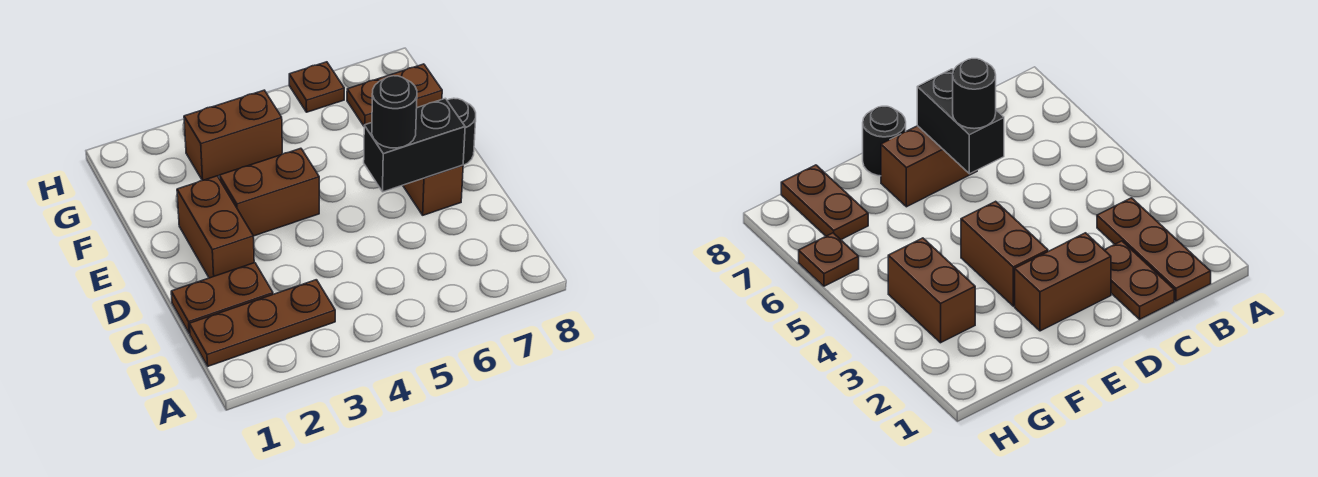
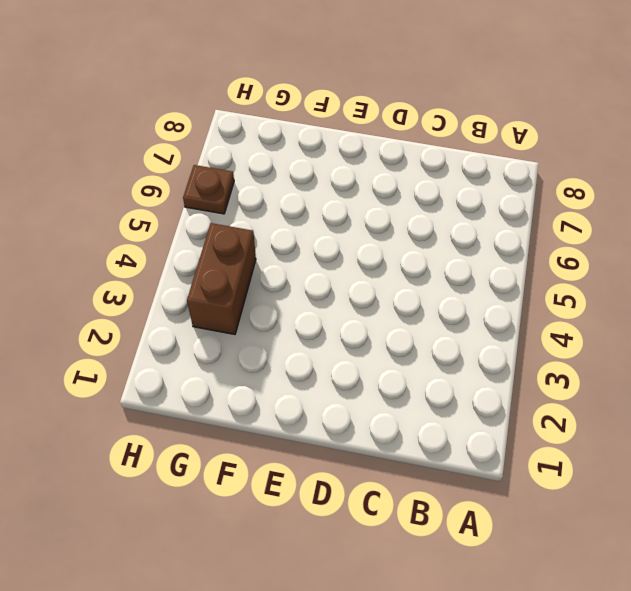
none -> brown 1x3 plate [189,280,335,366]
none -> brown 1x2 plate [171,263,273,333]

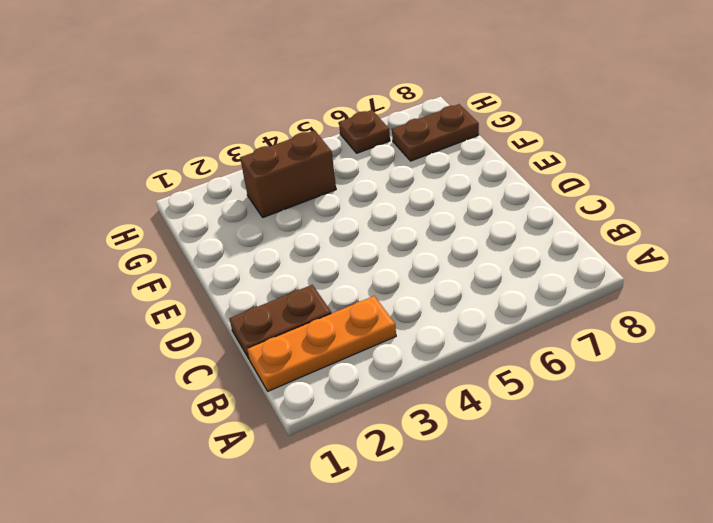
orange 1x3 plate [247,296,396,391] -> brown 1x3 plate [189,280,335,366]
none -> brown 1x2 brick [177,176,254,278]
none -> brown 1x2 brick [403,165,463,215]

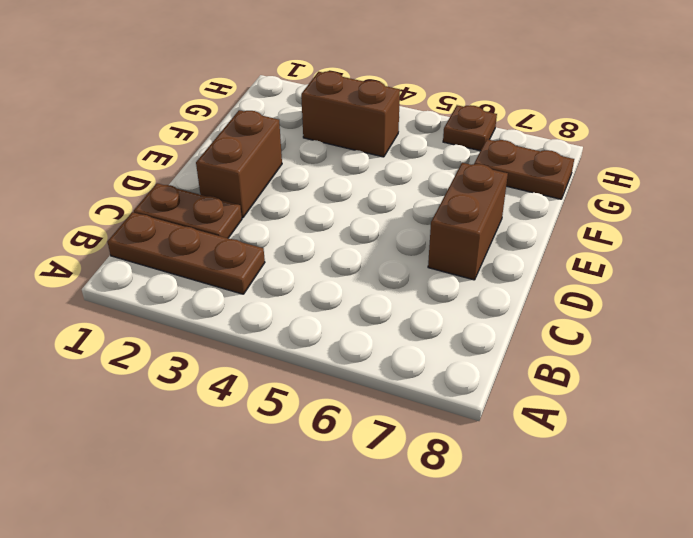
none -> brown 1x2 brick [220,148,319,236]
none -> black 1x1 round brick [447,98,476,165]

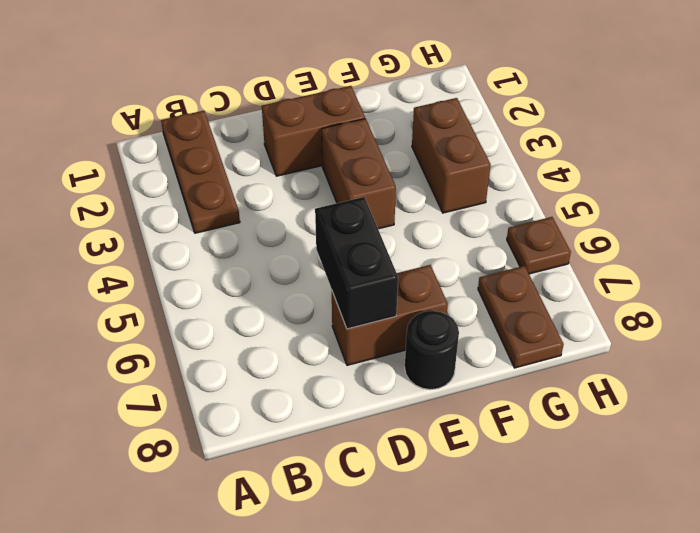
none -> brown 1x2 plate [171,263,273,333]
none -> black 1x1 round brick [372,76,417,148]

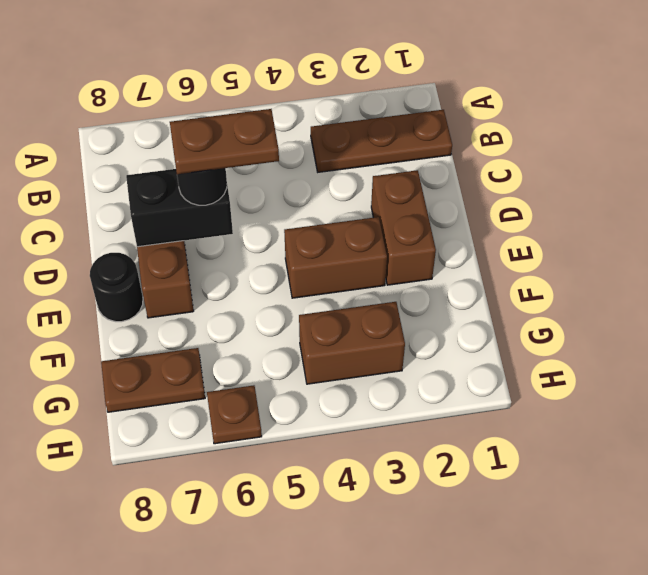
brown 1x2 plate [170,109,279,174] -> brown 1x2 plate moved to [171,263,273,333]

